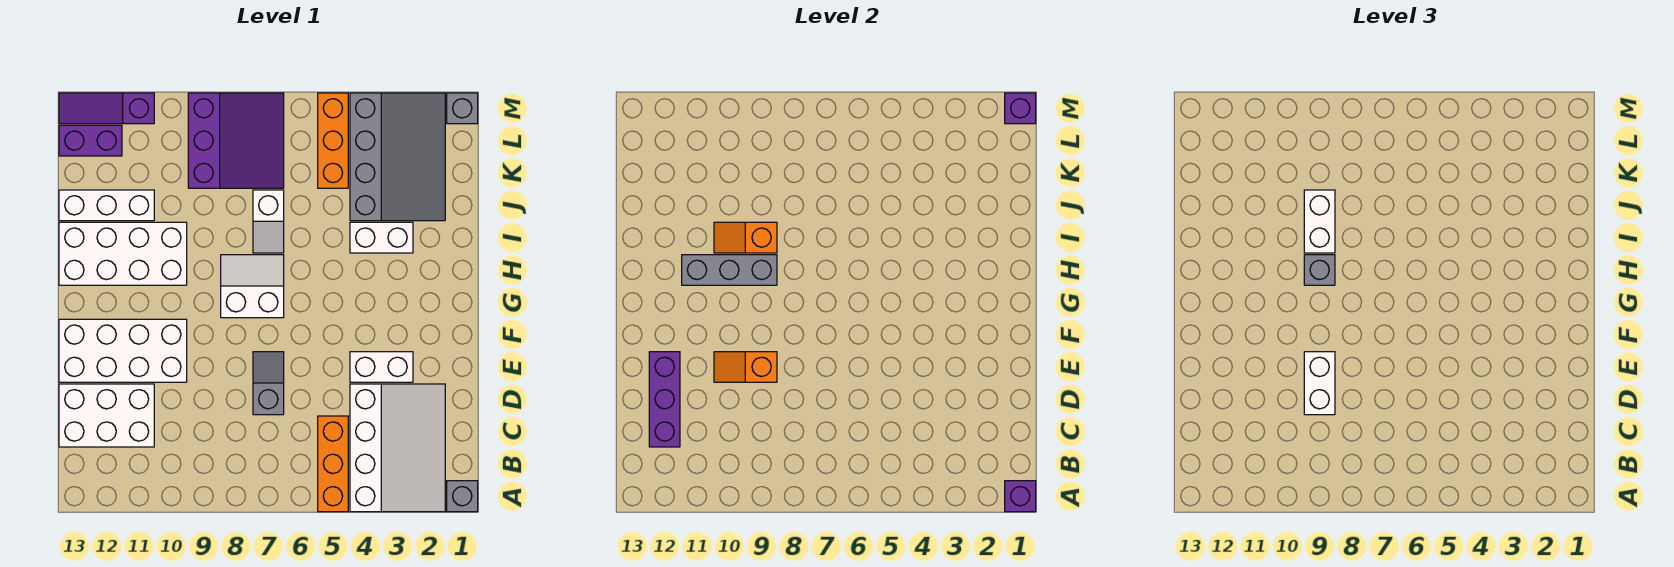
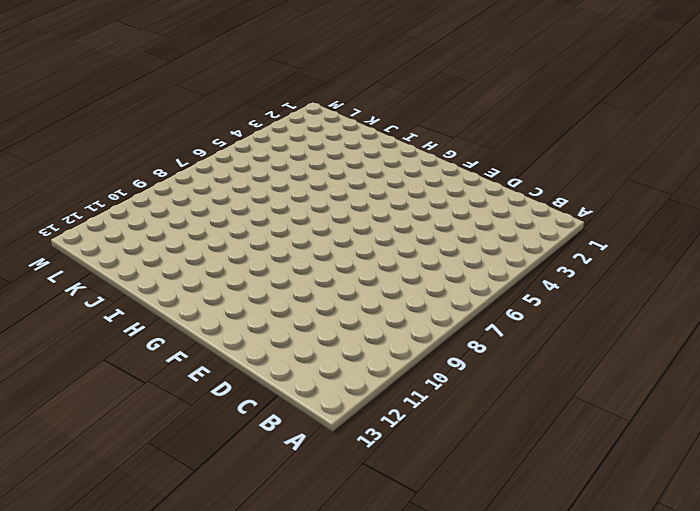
none -> grey 1x1 brick [447,481,478,512]
none -> white 3x4 slope [350,384,445,512]
none -> orange 1x3 brick [318,416,348,512]

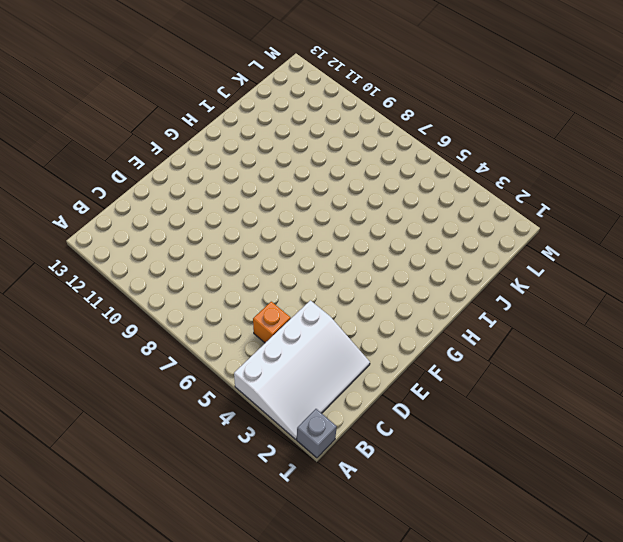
orange 1x1 brick [253,302,291,343] -> orange 1x3 brick [318,416,348,512]
none -> white 2x3 brick [59,384,154,447]
none -> grey 1x2 slope [253,352,284,415]
none -> white 1x2 brick [350,352,413,382]

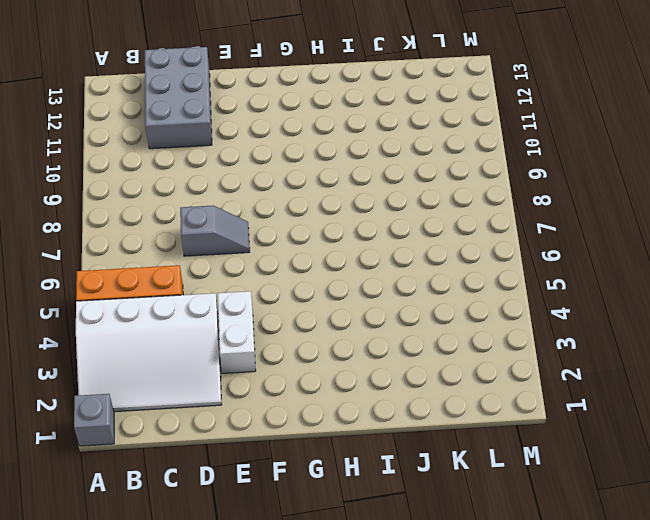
grey 2x3 brick [145,47,212,149] -> white 2x3 brick [59,384,154,447]
none -> white 2x4 brick [59,319,187,382]
none -> white 2x2 slope [221,255,284,318]
none -> white 2x4 brick [59,222,187,285]

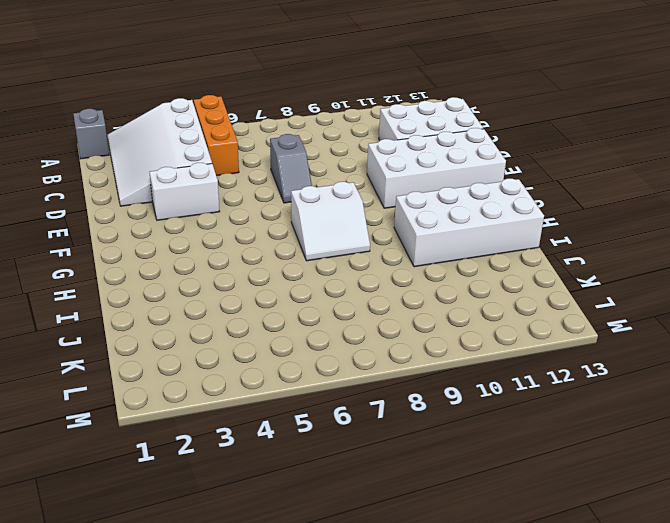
none -> white 1x2 brick [350,222,413,253]
none -> white 1x2 slope [253,190,284,253]
none -> grey 3x4 slope [350,93,445,221]

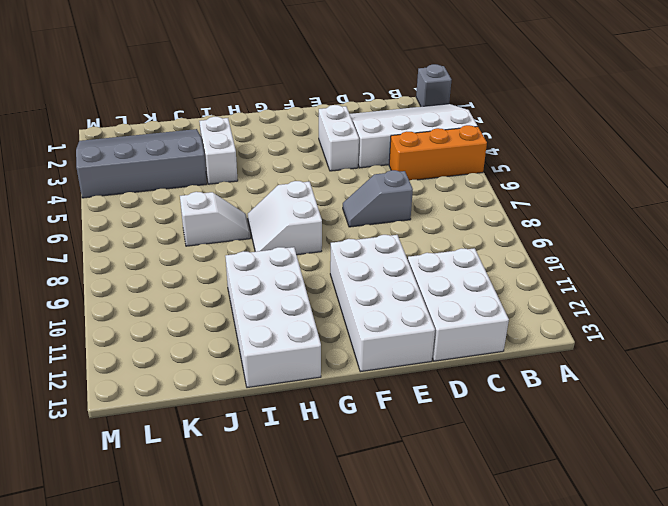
none -> white 1x3 brick [59,190,154,221]
none -> orange 1x3 brick [318,93,348,188]
none -> purple 3x3 slope [188,93,284,188]

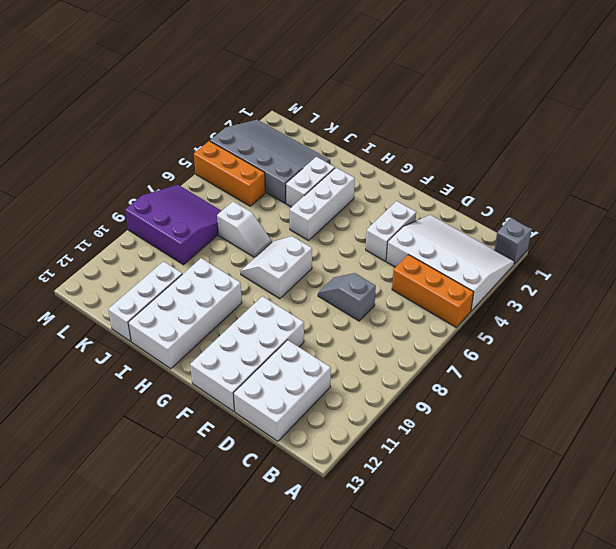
white 1x3 brick [290,168,355,241] -> none
none -> purple 1x2 brick [59,125,122,156]
none -> grey 1x1 brick [447,93,478,124]
none -> purple 1x3 slope [59,93,154,124]

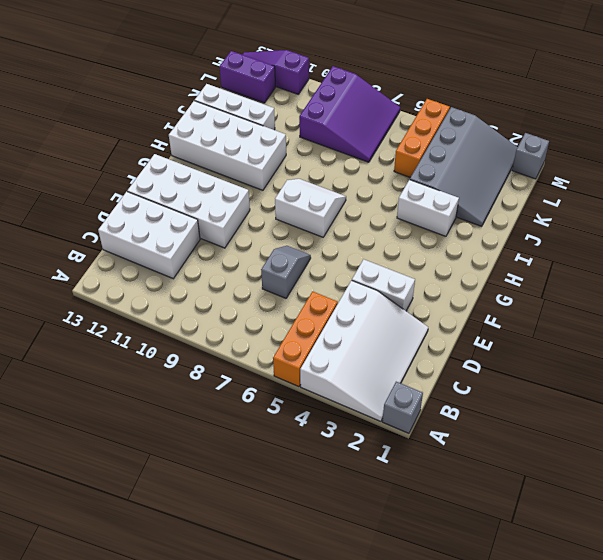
none -> white 1x2 slope [253,190,284,253]
none -> purple 1x1 brick [1005,481,1036,512]
none -> purple 1x3 brick [649,352,680,447]

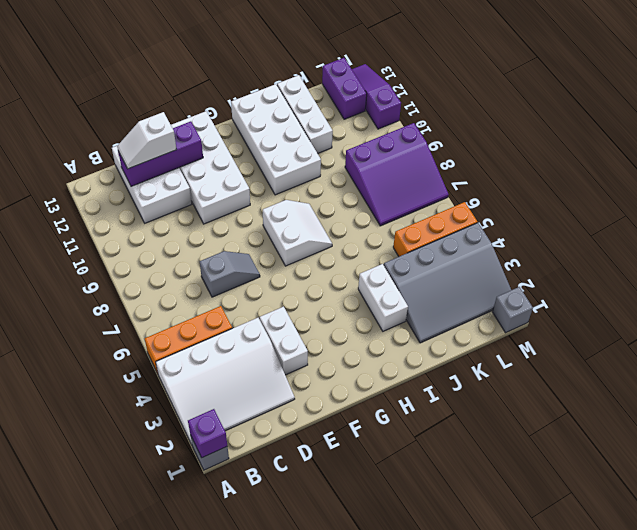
white 1x2 slope [117,112,177,169] -> white 1x2 slope moved to [253,190,284,253]
none -> orange 1x2 slope [714,352,777,382]
none -> grey 1x3 brick [682,255,777,285]
none -> orange 1x2 slope [714,222,777,253]

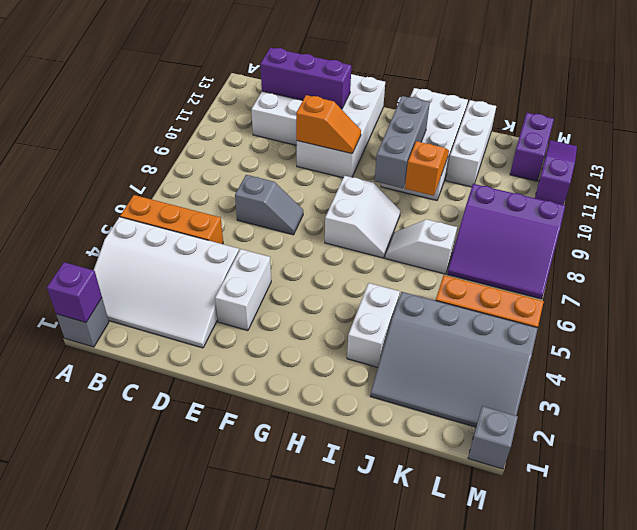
orange 1x2 slope [296,95,361,154] -> orange 1x2 slope turned to [714,352,777,382]
none -> purple 1x1 brick [1005,93,1036,124]
none -> white 1x2 brick [1304,352,1335,415]
none -> grey 1x1 brick [1304,255,1335,285]

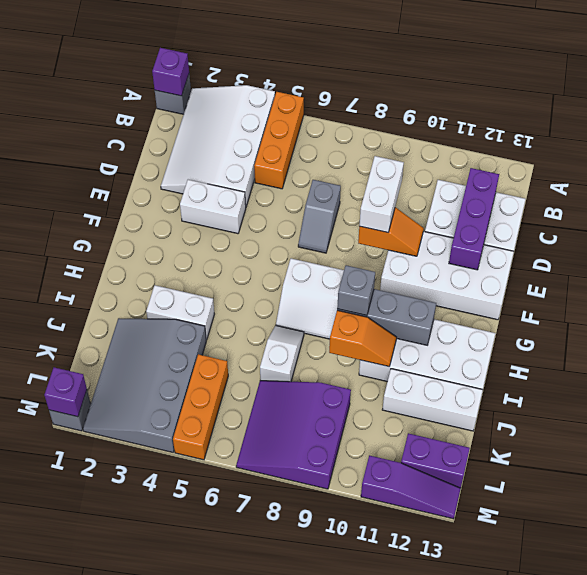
none -> white 1x2 brick [1304,190,1335,253]

